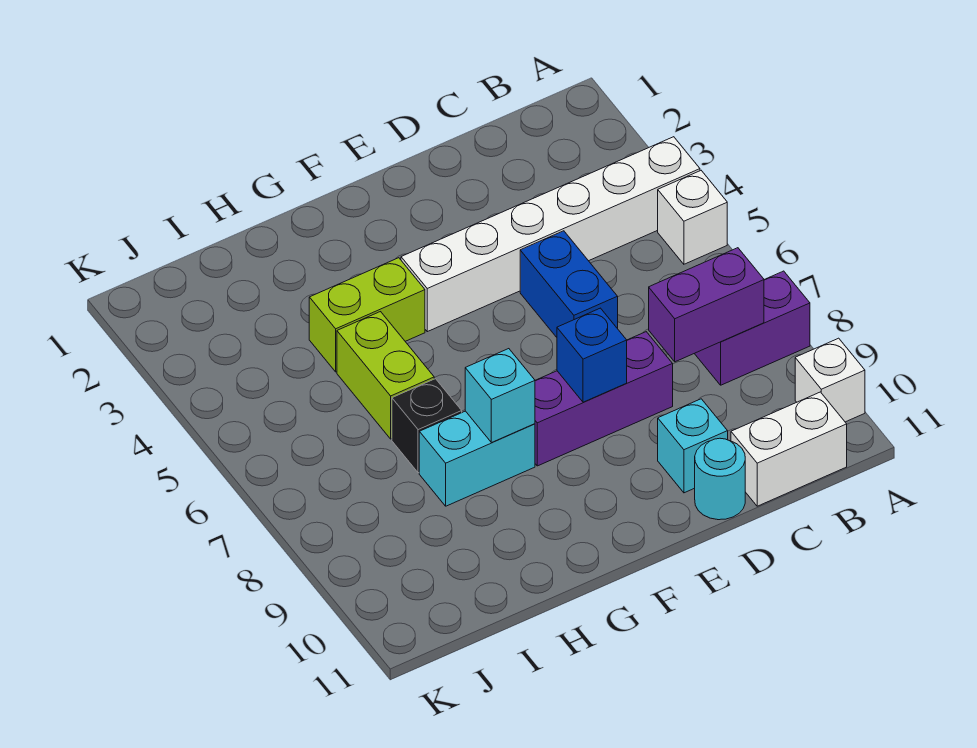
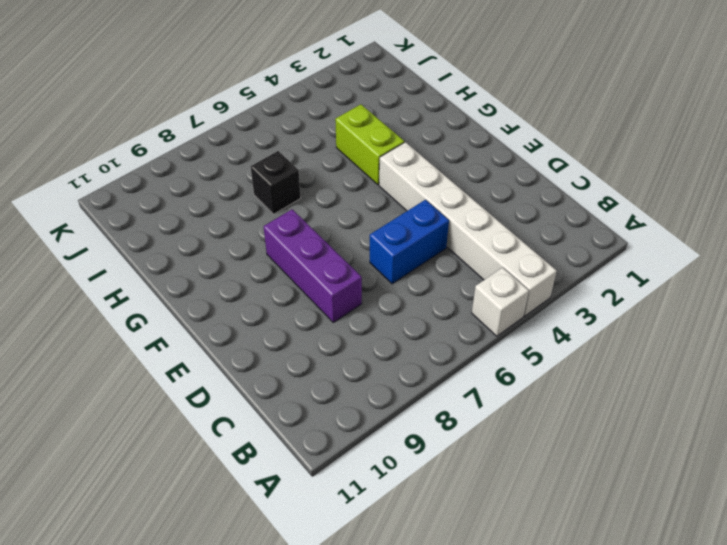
none -> purple 1x2 brick [695,271,810,385]
none -> white 1x1 brick [795,338,865,422]
none -> white 1x2 brick [731,392,847,506]

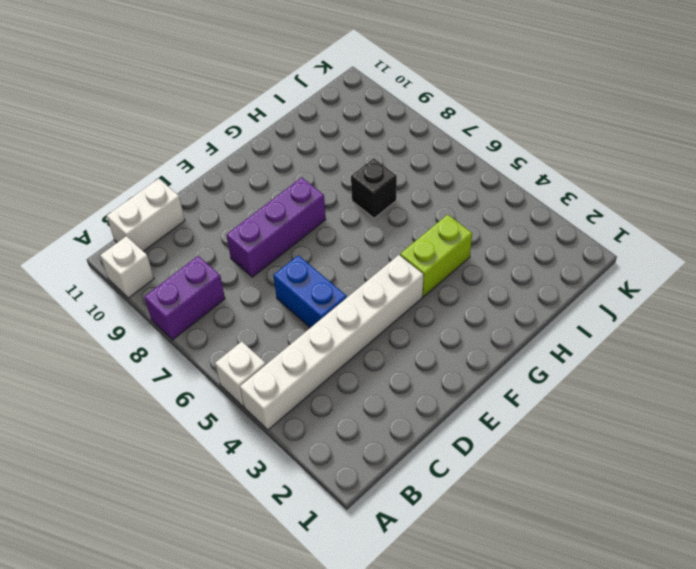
none -> cyan 1x1 brick [658,399,728,493]
none -> cyan 1x1 round brick [695,438,745,520]
none -> cyan 1x2 brick [419,411,535,506]

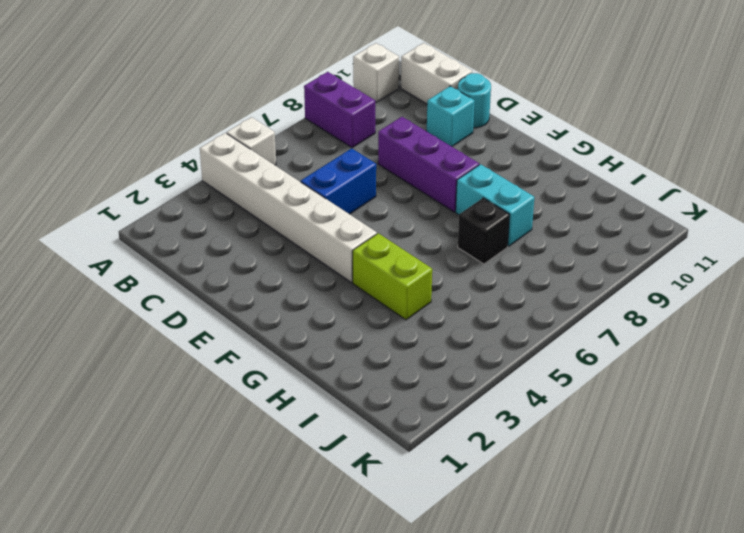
none -> lime 1x2 brick [337,312,434,439]
none -> purple 1x2 brick [649,248,764,362]
none -> blue 1x1 brick [557,308,627,402]

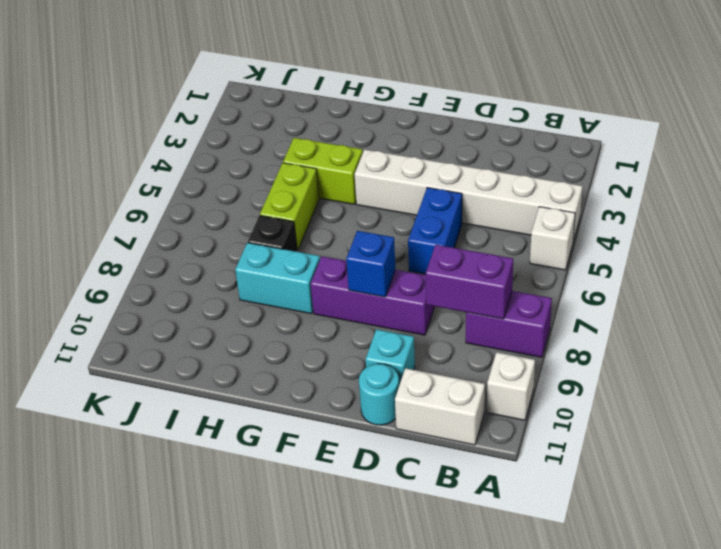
none -> cyan 1x1 brick [465,349,535,443]

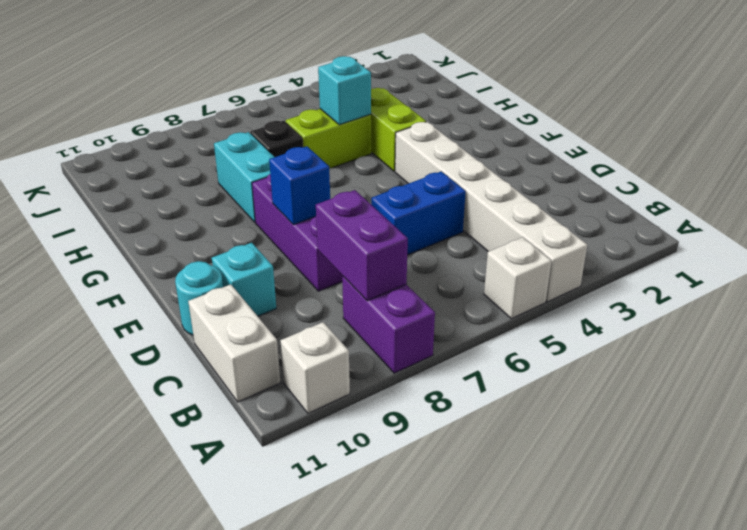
cyan 1x1 brick [318,56,371,125] -> cyan 1x1 brick moved to [465,349,535,443]

